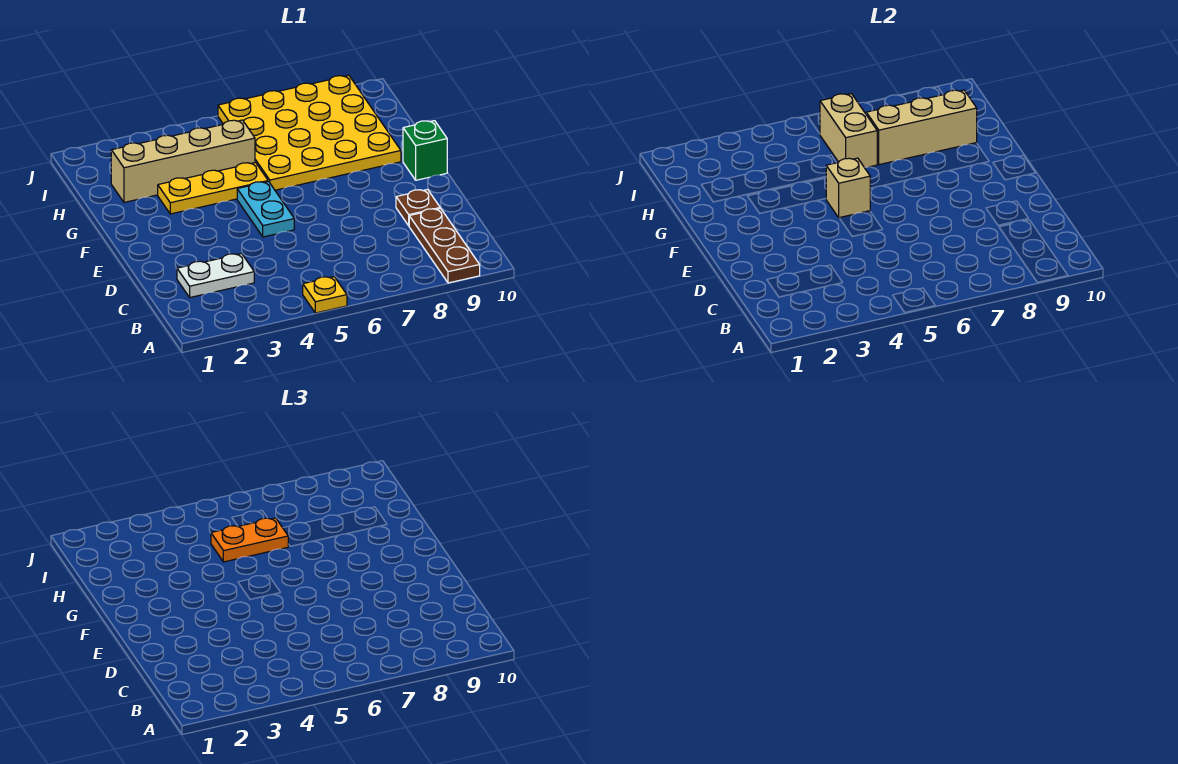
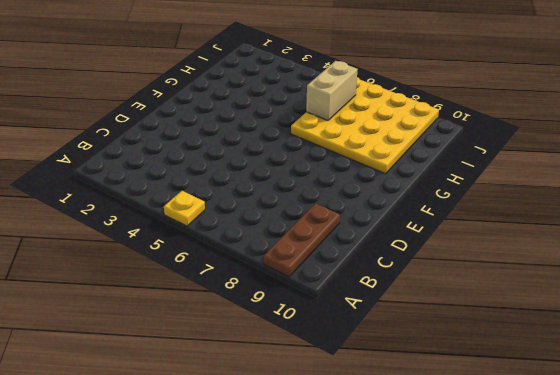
none -> white 1x2 plate [177,254,254,297]
none -> brown 1x1 plate [396,190,440,226]
none -> cyan 1x2 plate [237,182,294,237]

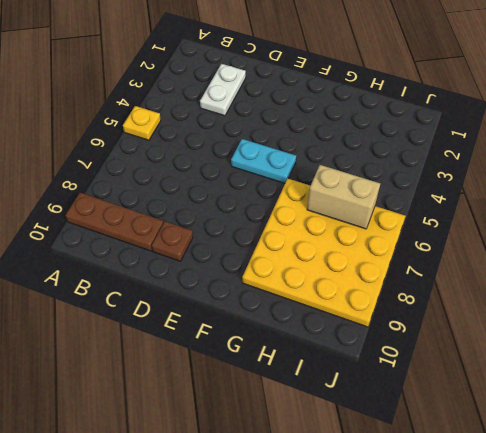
none -> green 1x1 brick [403,121,447,180]
none -> yellow 1x3 plate [158,163,268,214]
none -> tan 1x4 brick [111,120,255,202]

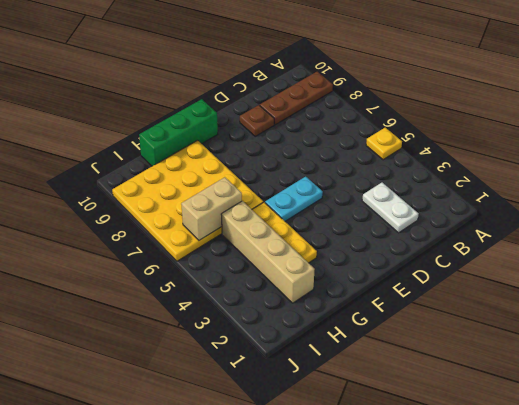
green 1x3 brick [139,99,218,166] -> green 1x1 brick [403,121,447,180]
none -> tan 1x1 brick [826,158,870,218]
none -> tan 1x3 brick [866,90,977,165]
none -> orange 1x2 plate [211,518,288,562]

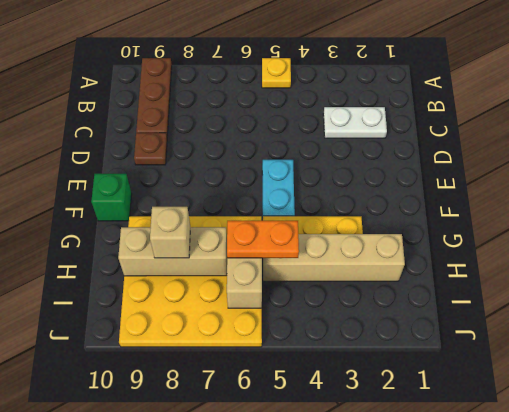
tan 1x1 brick [150,207,190,258] -> tan 1x1 brick moved to [826,158,870,218]

